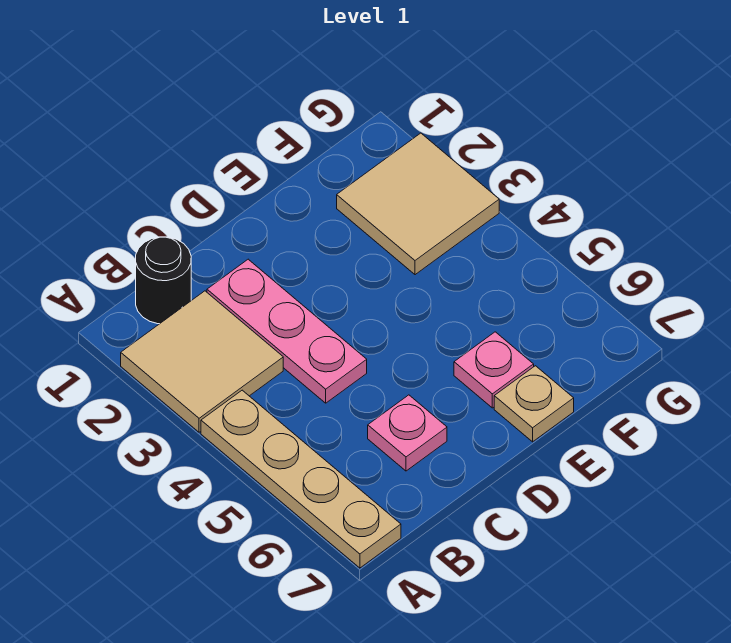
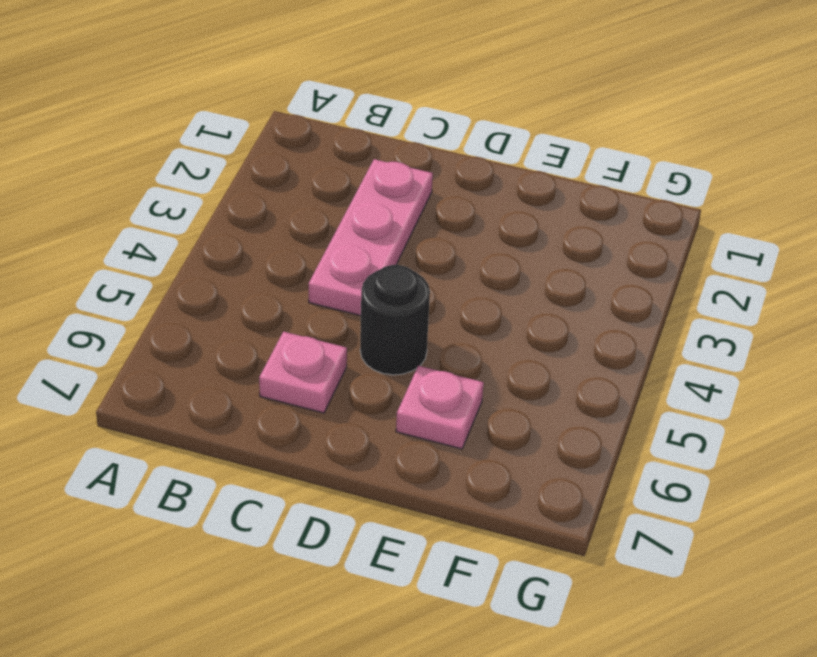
black 1x1 round brick [360,265,430,375] -> black 1x1 round brick moved to [136,237,191,324]
none -> tan 2x2 tile [121,291,283,432]
none -> tan 1x4 plate [201,390,401,568]

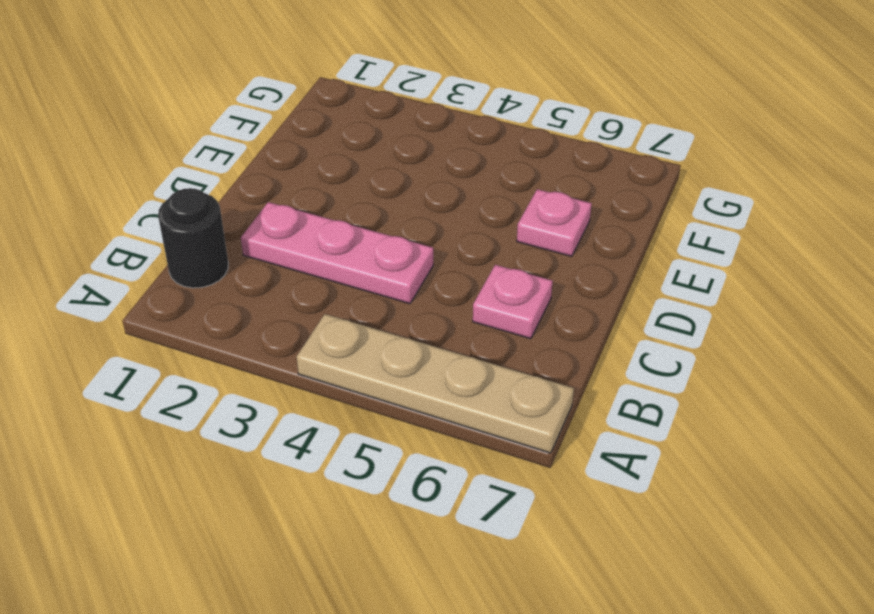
none -> tan 2x2 tile [121,291,283,432]
none -> tan 1x1 plate [494,366,574,442]

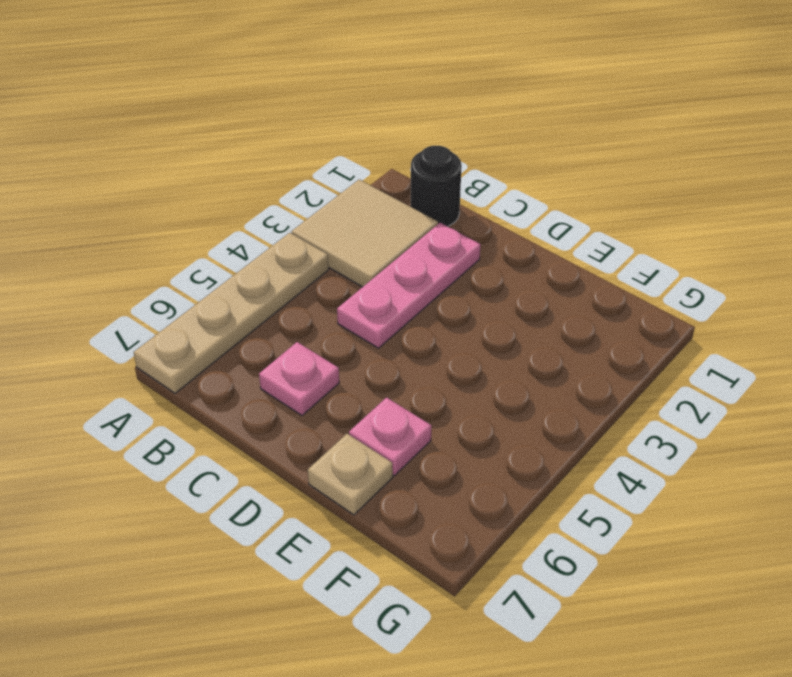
none -> tan 2x2 tile [337,133,499,275]

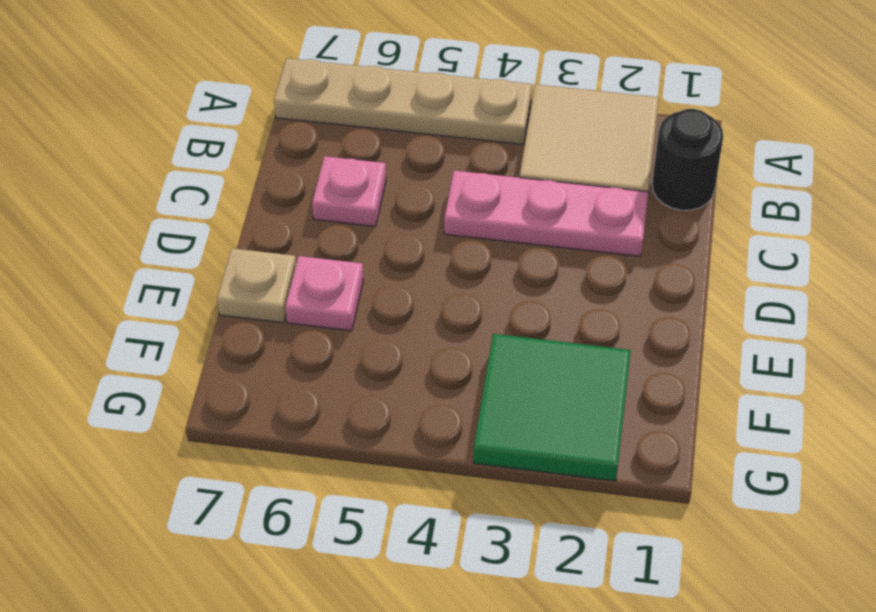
green 2x2 tile [473,334,631,481] -> tan 2x2 tile [337,133,499,275]

